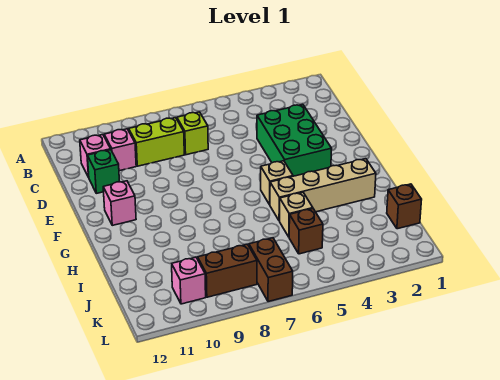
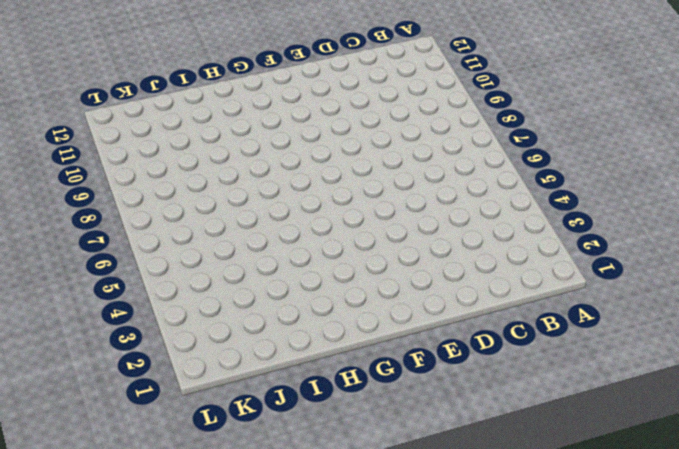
none -> lime 1x1 brick [177,112,208,155]
none -> lime 1x2 brick [129,118,184,166]
none -> pink 1x1 brick [104,129,136,171]

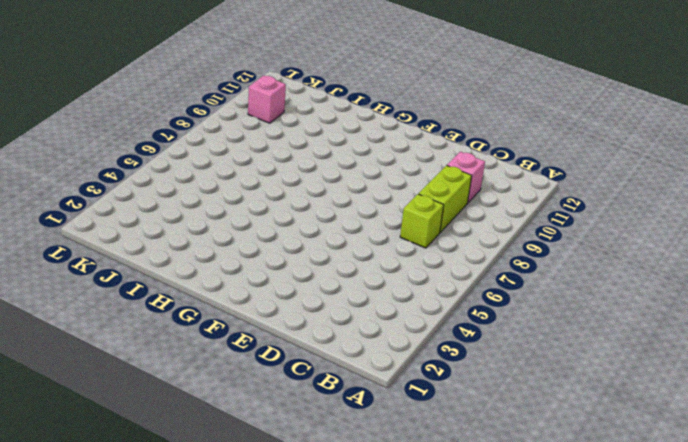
none -> pink 1x1 brick [80,135,111,177]
none -> green 2x3 brick [257,104,332,176]
none -> green 1x1 brick [87,150,120,193]

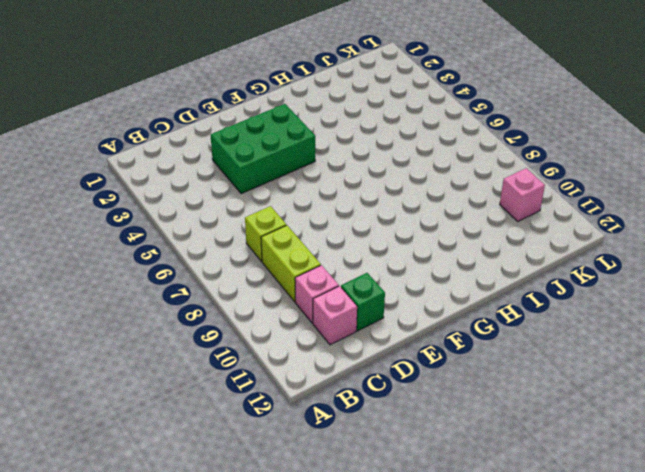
none -> pink 1x1 brick [103,181,136,225]
none -> tan 1x1 brick [261,161,293,205]
none -> tan 1x4 brick [270,159,376,221]

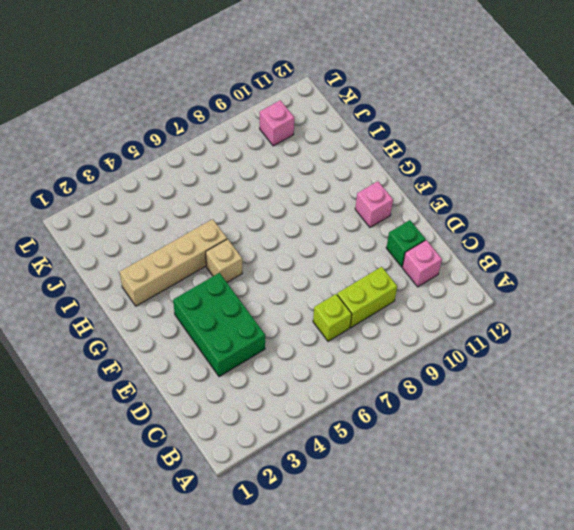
none -> pink 1x1 brick [104,129,136,171]
none -> tan 1x1 brick [280,192,313,237]
none -> brown 1x1 brick [387,184,422,229]

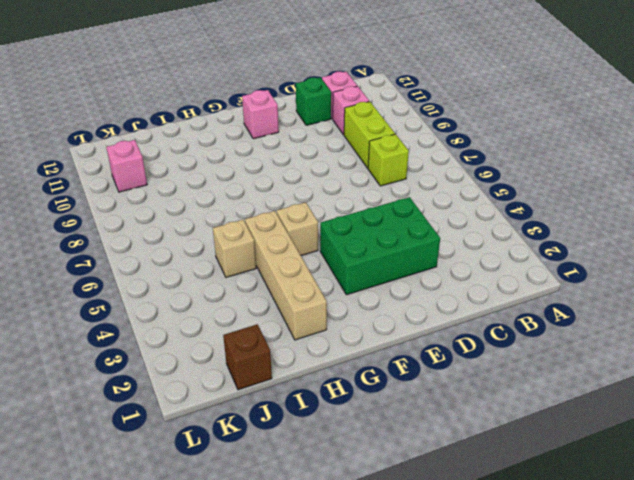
none -> brown 1x1 brick [289,209,323,254]
none -> brown 1x2 brick [249,238,293,302]
none -> brown 1x2 brick [198,244,257,297]

